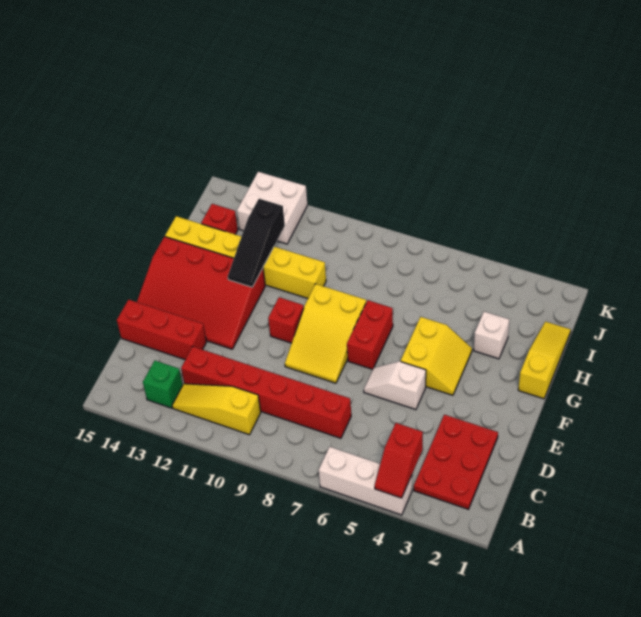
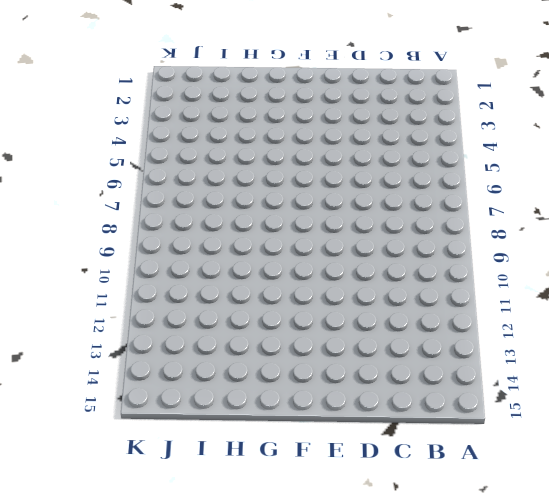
none -> white 1x3 brick [319,447,412,515]
none -> red 2x3 plate [414,415,498,509]
none -> yellow 1x3 slope [172,384,261,435]

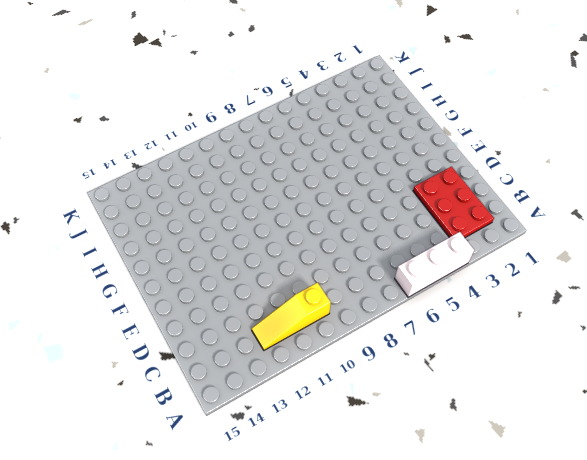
none -> green 1x1 brick [143,361,183,408]
none -> red 1x6 brick [181,347,351,438]
none -> red 1x3 brick [117,300,206,360]

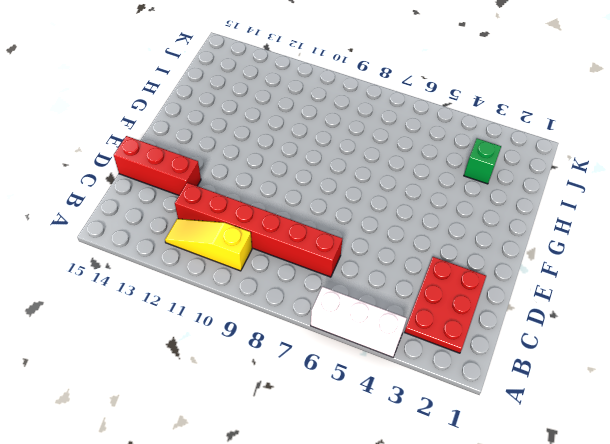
green 1x1 brick [464,139,501,184] -> green 1x1 brick moved to [143,361,183,408]
none -> white 1x2 slope [364,361,426,410]
none -> yellow 2x3 slope [285,284,366,383]
none -> red 3x4 slope [137,237,265,349]

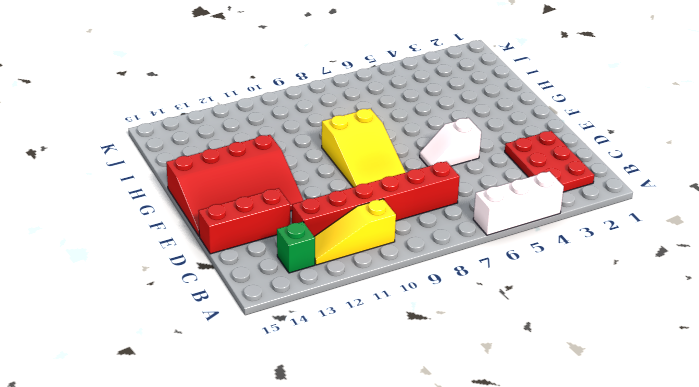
none -> yellow 2x2 slope [401,317,472,395]
none -> red 1x2 brick [347,300,393,369]
none -> red 1x1 brick [268,297,304,343]

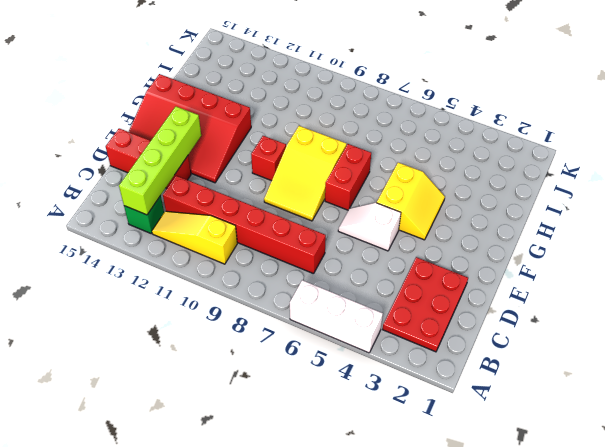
lime 1x4 brick [119,107,201,215] -> none
none -> yellow 1x3 slope [518,322,571,399]
none -> white 1x1 brick [474,312,509,359]
none -> yellow 1x6 brick [165,216,326,298]

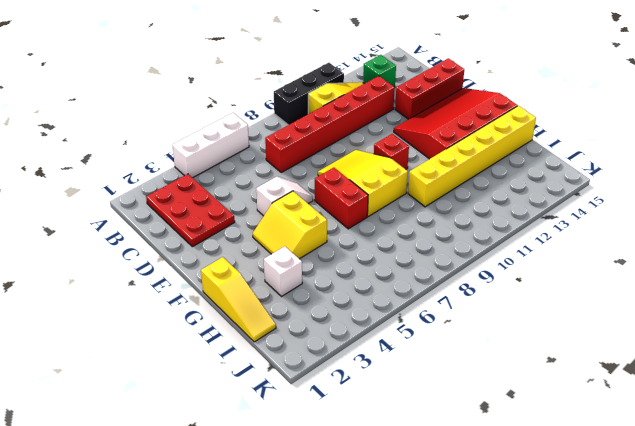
black 1x3 brick [274,63,344,125] -> none
none -> red 1x1 brick [201,204,238,234]
none -> white 2x2 brick [237,172,307,244]
none -> red 1x2 slope [375,423,423,498]

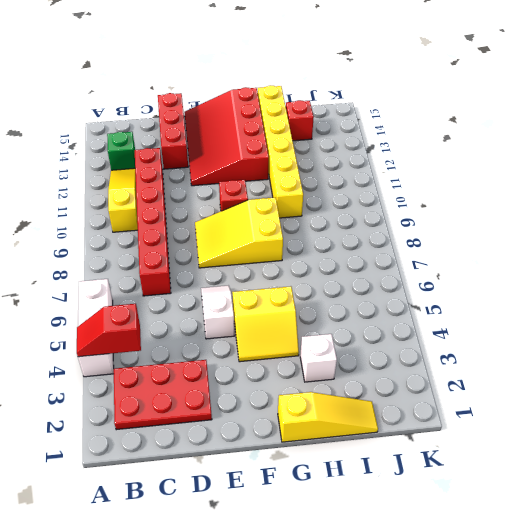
none -> red 1x2 brick [347,300,393,369]
none -> white 2x2 brick [237,172,307,244]
none -> black 1x3 slope [228,199,285,287]

